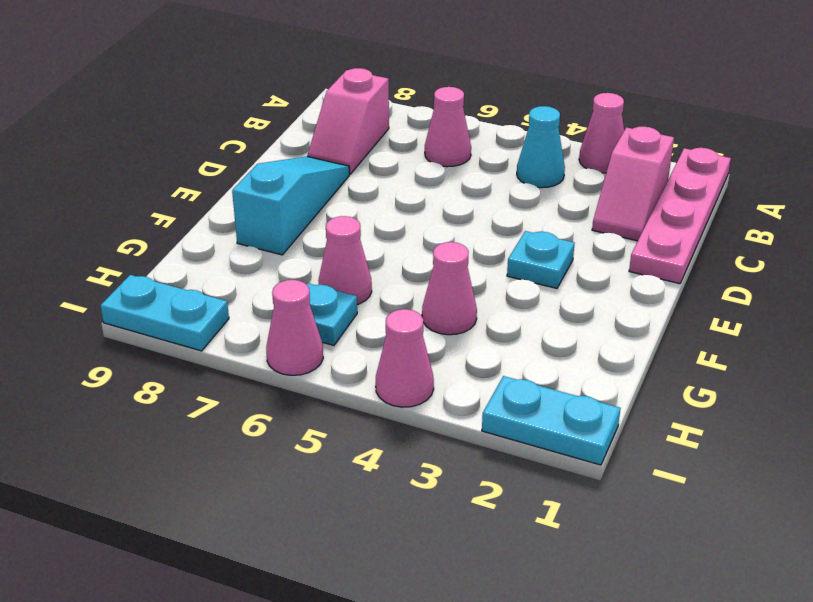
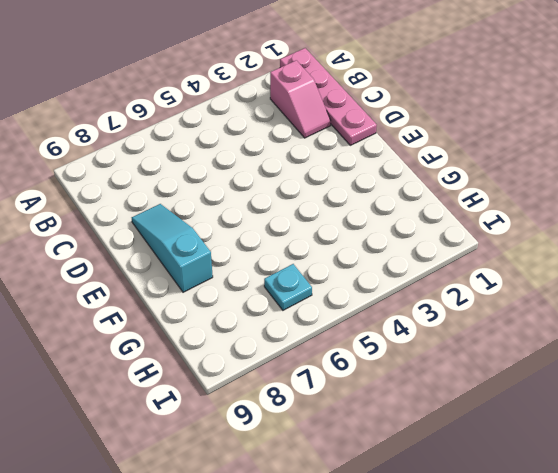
none -> pink 1x1 cone [579,93,624,173]
none -> cyan 1x1 cone [517,106,565,188]
none -> pink 1x1 cone [425,87,471,167]

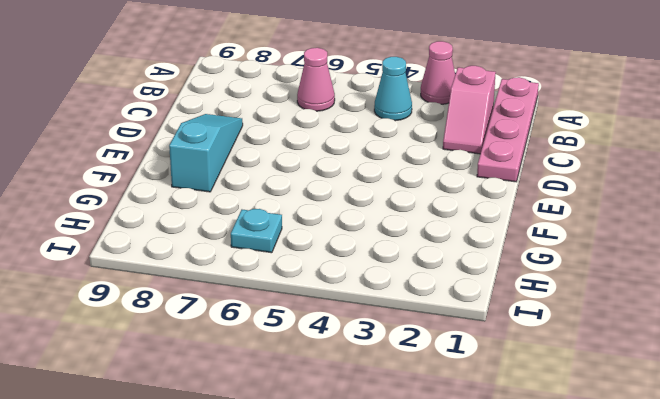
none -> pink 1x2 slope [307,68,389,174]
none -> cyan 1x1 plate [507,231,575,288]
none -> pink 1x1 cone [422,242,477,335]

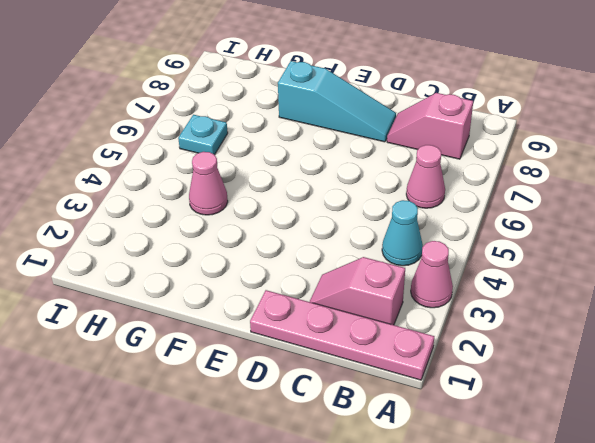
none -> cyan 1x1 plate [507,231,575,288]
none -> pink 1x1 cone [318,216,372,305]
none -> cyan 1x2 plate [482,376,621,465]

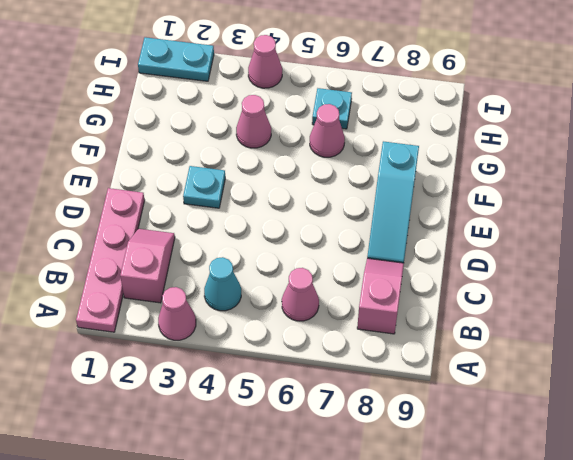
none -> pink 1x1 cone [266,280,323,375]
none -> cyan 1x2 plate [100,275,229,351]

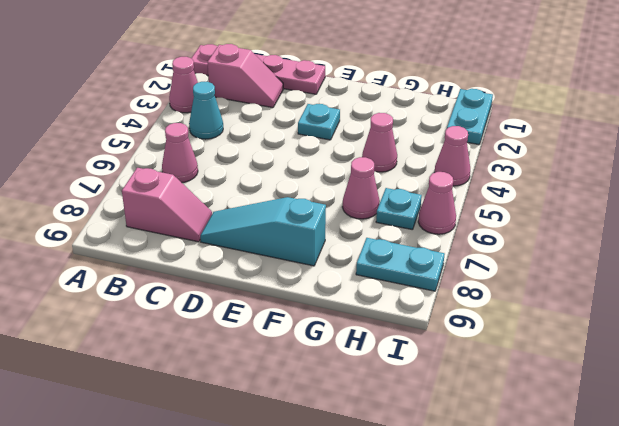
cyan 1x2 plate [356,238,445,291] -> cyan 1x2 plate turned to [100,275,229,351]

